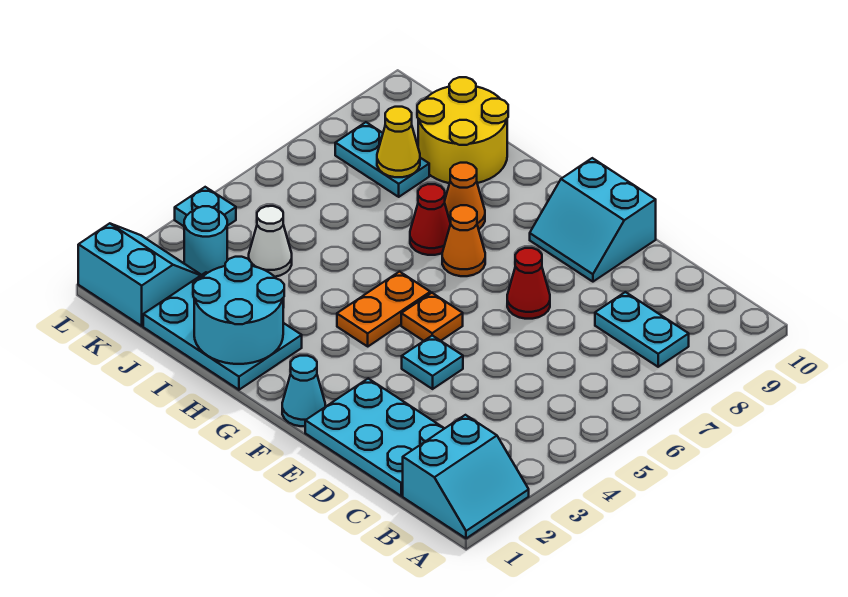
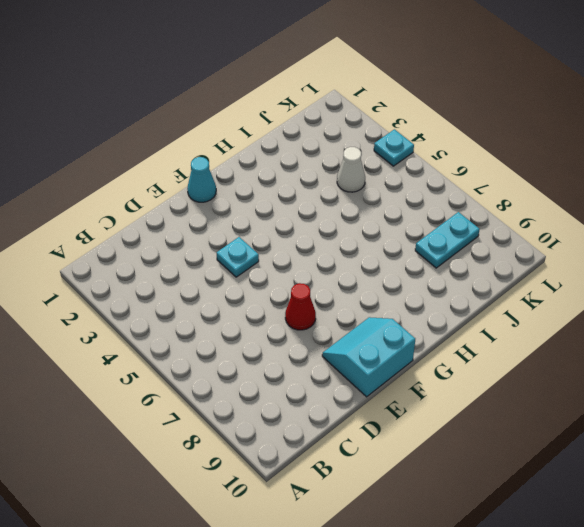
none -> cyan 2x2 slope [403,415,529,538]
none -> cyan 1x2 plate [595,292,689,367]
none -> cyan 2x3 plate [305,379,445,496]

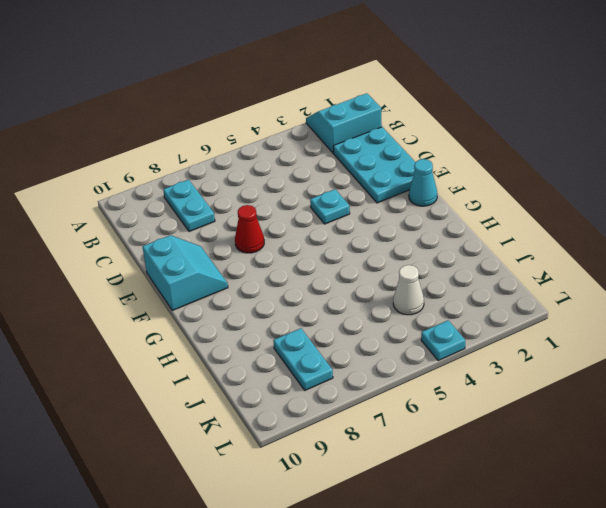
none -> orange 1x1 plate [401,293,463,341]
none -> orange 1x2 plate [337,272,430,346]
none -> orange 1x1 cone [442,205,485,276]

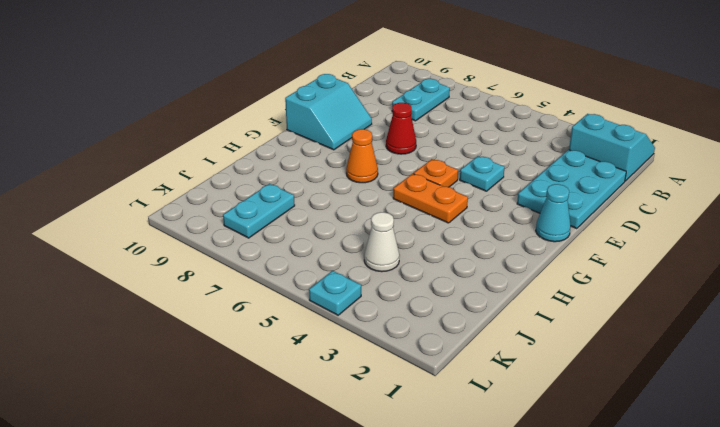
none -> cyan 2x3 plate [143,272,302,390]
none -> red 1x1 cone [410,184,451,255]
none -> orange 1x1 cone [445,163,485,229]

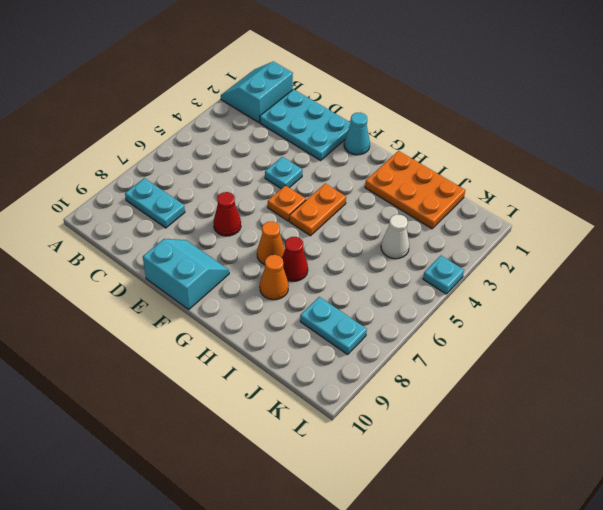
orange 2x3 plate [365,151,465,229] -> cyan 2x3 plate [143,272,302,390]
none -> yellow 2x2 round brick [417,77,508,183]
none -> cyan 2x2 slope [78,223,201,326]
none -> cyan 1x1 round brick [184,206,227,275]

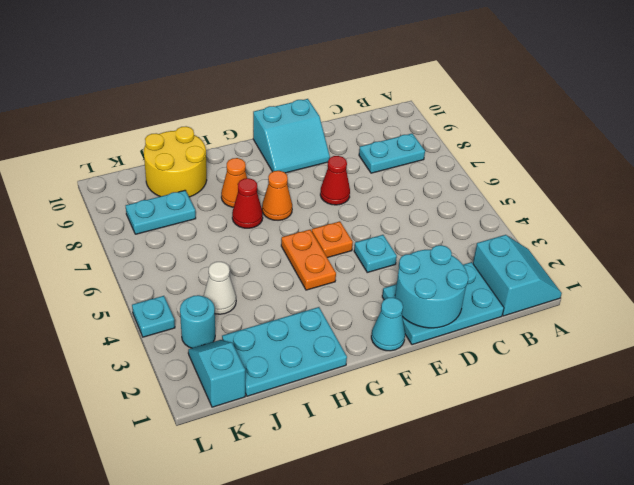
cyan 2x2 round brick [395,245,468,328] -> cyan 2x2 round brick moved to [193,257,284,364]
cyan 1x2 slope [188,340,245,407] -> cyan 2x2 slope [78,223,201,326]
none -> yellow 1x1 cone [377,107,420,177]

